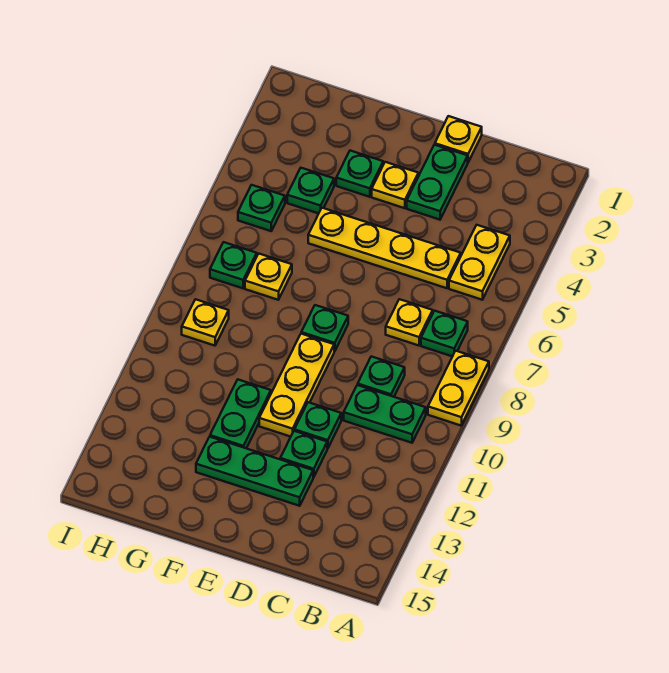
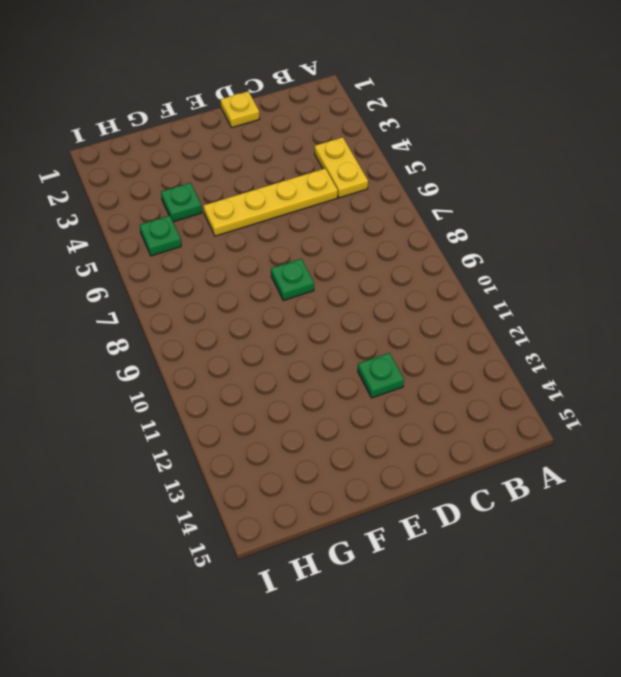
none -> yellow 1x2 plate [428,351,489,426]
none -> green 1x1 plate [421,311,468,356]
none -> green 1x2 plate [344,385,426,443]

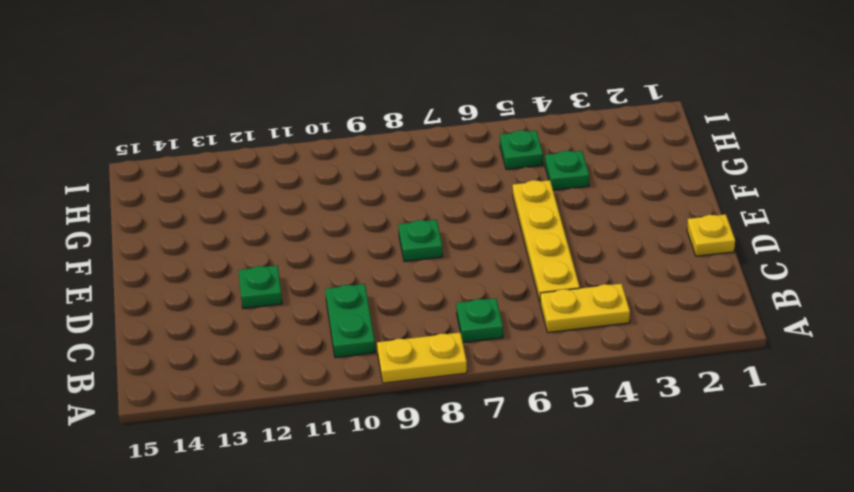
none -> yellow 1x1 plate [386,299,433,345]
none -> green 1x1 plate [358,356,405,397]
none -> green 1x2 plate [407,145,468,220]

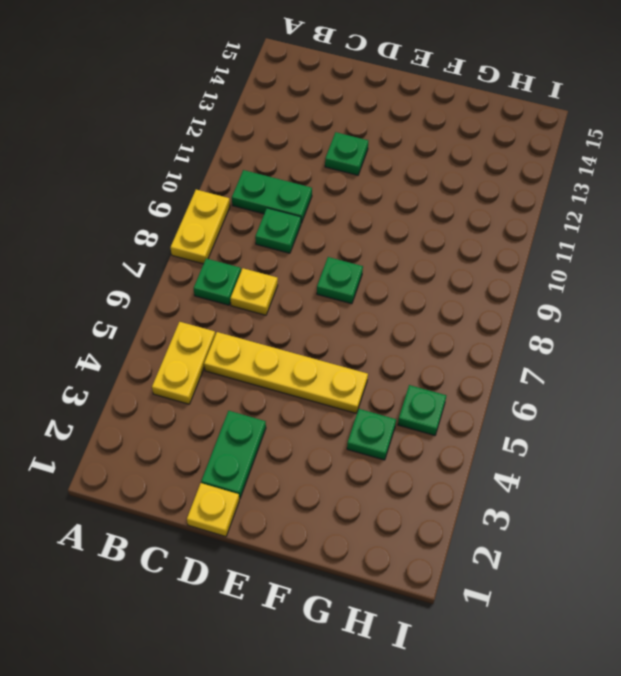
none -> green 1x1 plate [294,402,341,449]
none -> green 1x3 plate [196,437,313,506]
none -> yellow 1x1 plate [372,162,418,208]

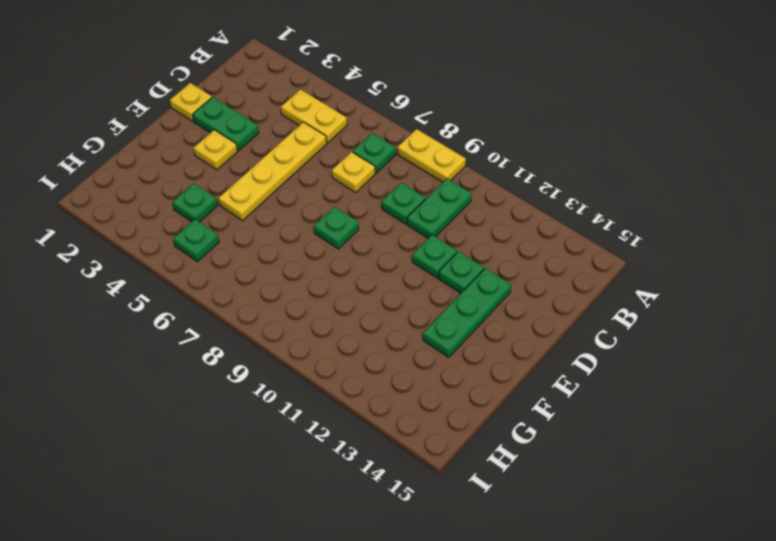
none -> yellow 1x3 plate [259,334,334,437]
none -> green 1x1 plate [336,151,383,197]
none -> green 1x2 plate [210,380,271,448]

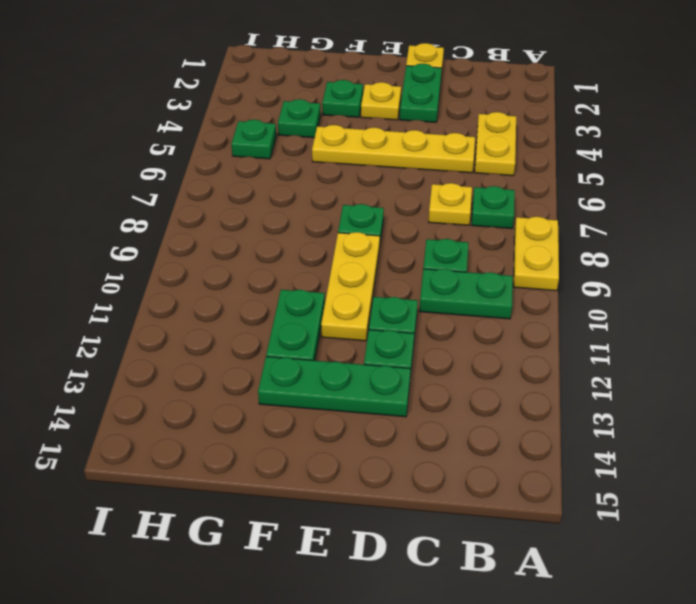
none -> yellow 1x1 plate [245,254,292,300]
none -> green 1x1 plate [210,242,257,288]
none -> yellow 1x1 plate [182,299,229,346]

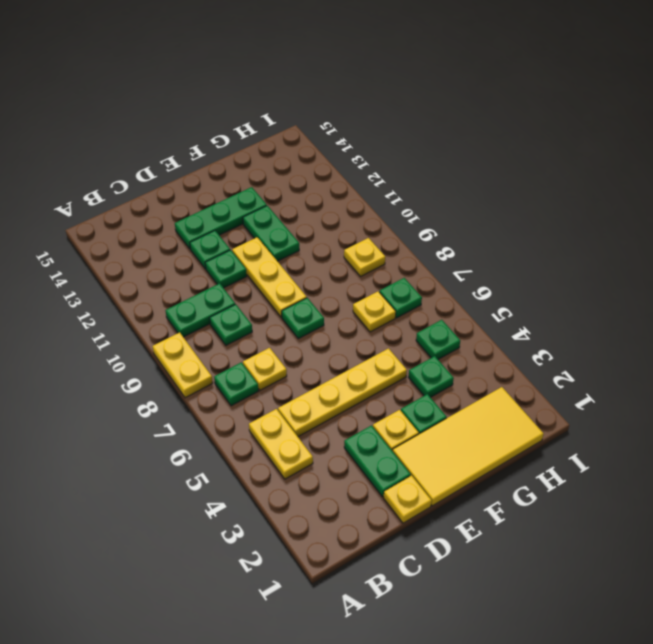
yellow 2x4 tile [393,387,544,506] -> none

